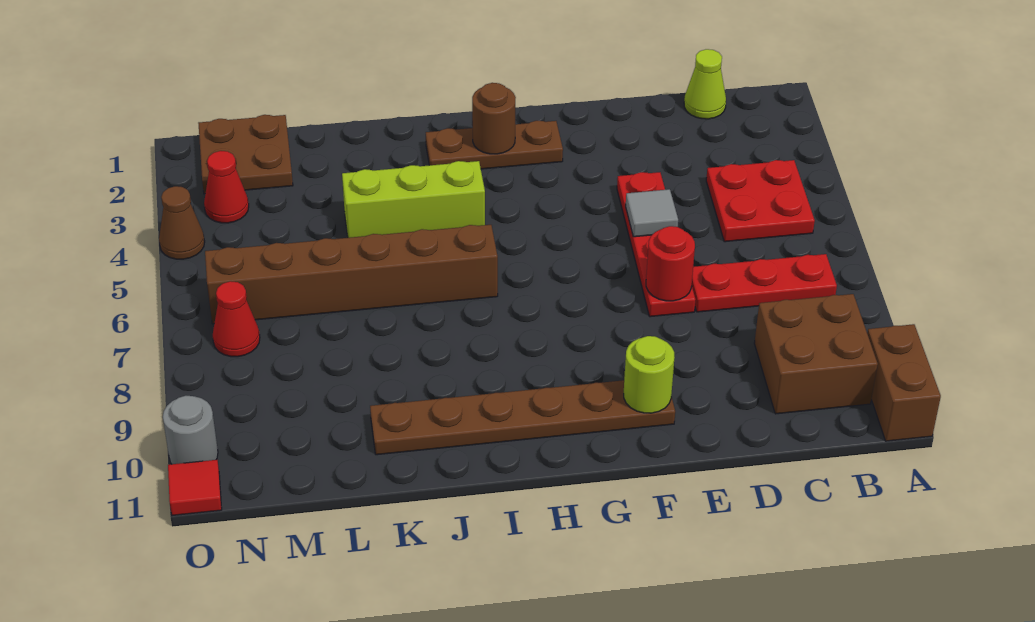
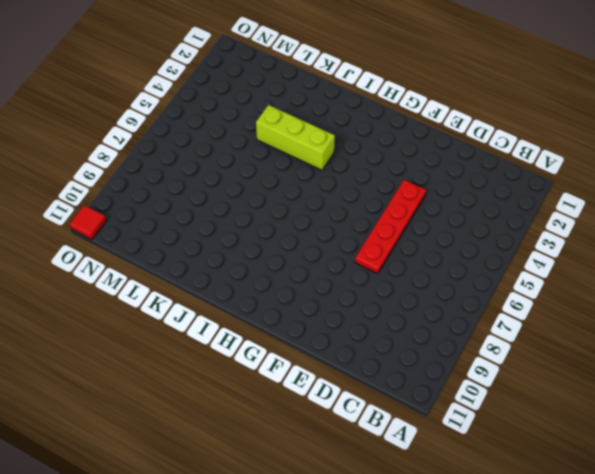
none -> brown 1x2 brick [867,324,941,441]
none -> red 2x2 plate [706,160,815,242]
none -> red 1x3 plate [692,254,837,312]

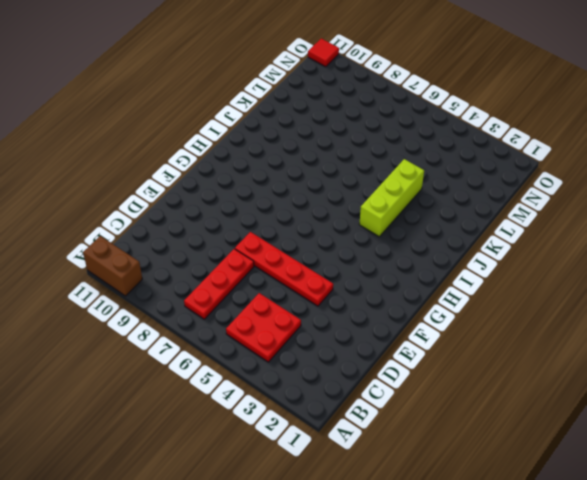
none -> brown 2x2 brick [754,294,878,414]
none -> lime 1x1 cone [684,49,726,119]
none -> brown 1x6 plate [370,380,675,455]

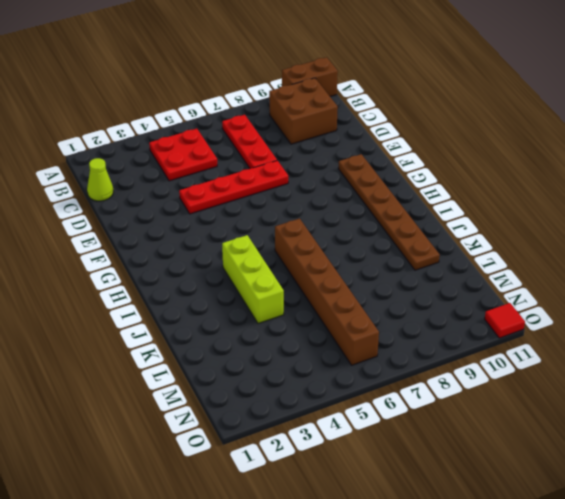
none -> brown 1x3 plate [426,121,563,169]
none -> brown 2x2 plate [198,115,293,194]
none -> red 1x1 cone [204,151,249,223]

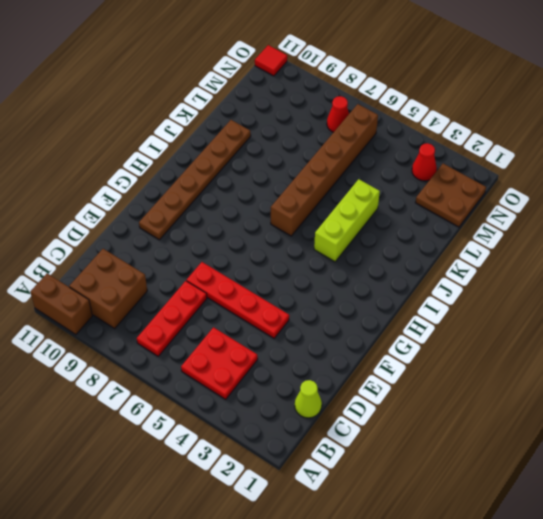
none -> brown 1x3 plate [426,121,563,169]
none -> brown 1x1 cone [159,186,205,259]
none -> grey 1x1 round brick [163,396,218,464]

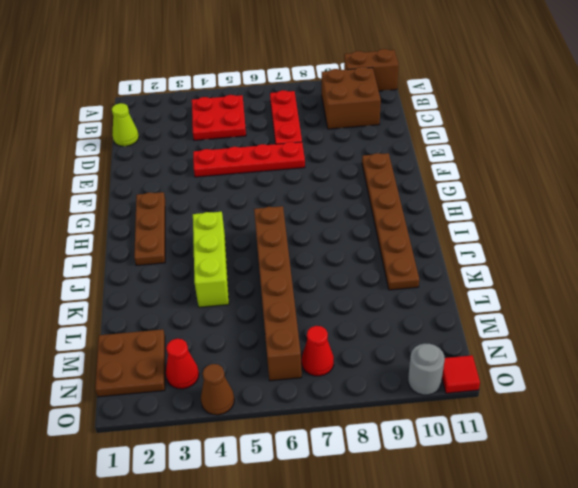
none -> grey 1x1 tile [626,189,678,237]
none -> red 1x1 round brick [646,226,695,301]
none -> lime 1x1 round brick [624,336,675,413]

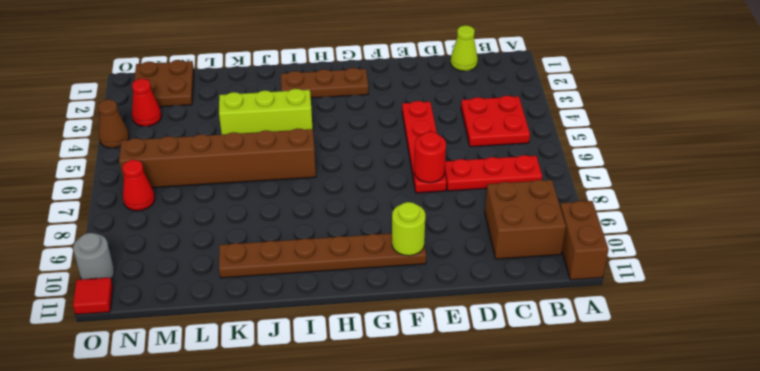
none -> grey 1x1 tile [626,189,678,237]
none -> brown 1x1 round brick [472,83,516,154]

